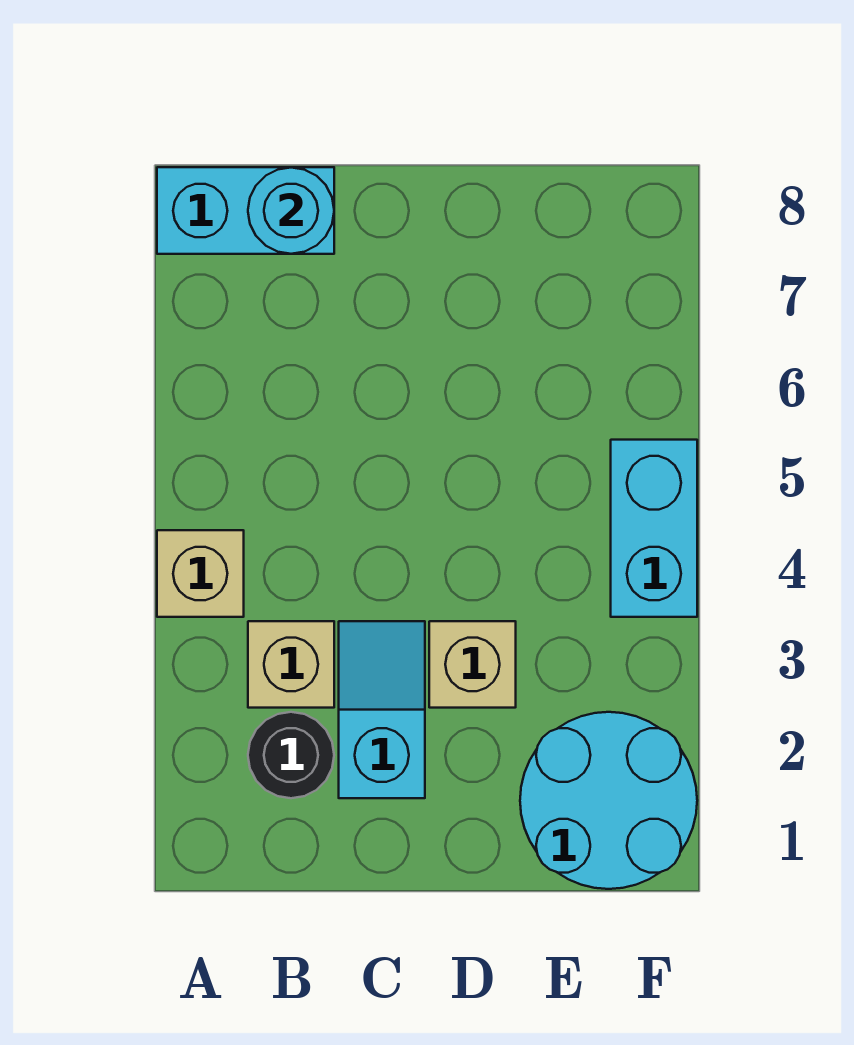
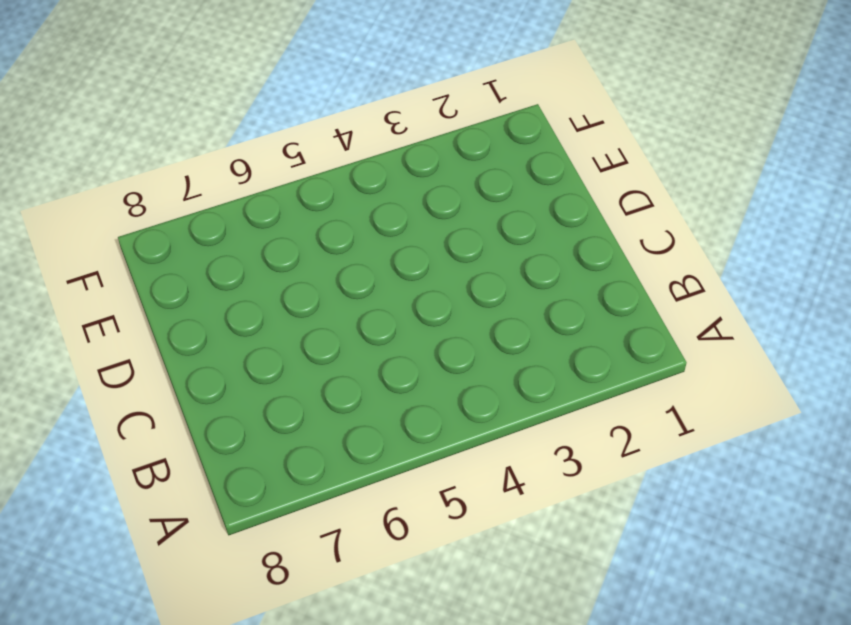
none -> tan 1x1 brick [157,530,244,617]
none -> cyan 1x2 brick [157,167,334,254]

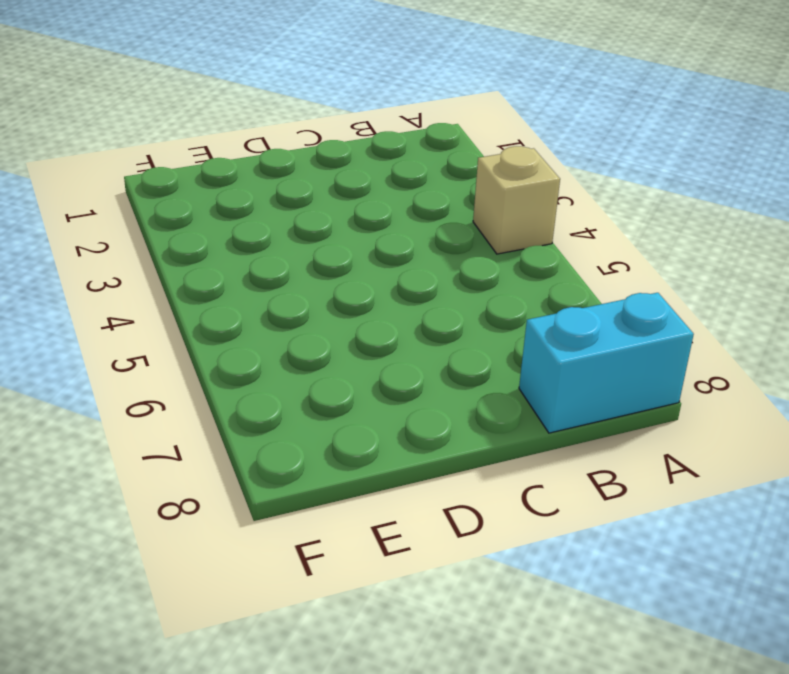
none -> black 1x1 round brick [248,712,334,798]
none -> tan 1x1 brick [248,621,334,708]

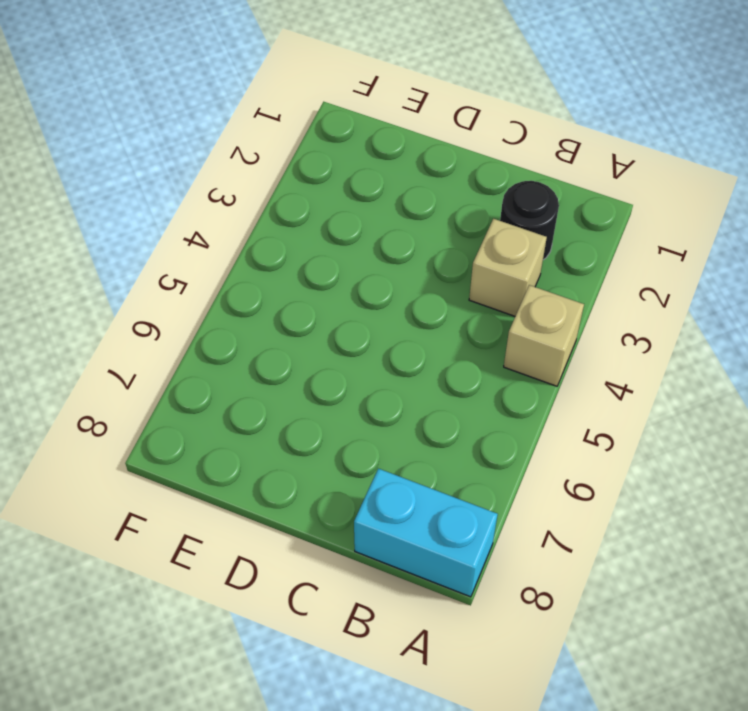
none -> cyan 1x2 slope [339,621,425,798]
none -> tan 1x1 brick [429,621,516,708]

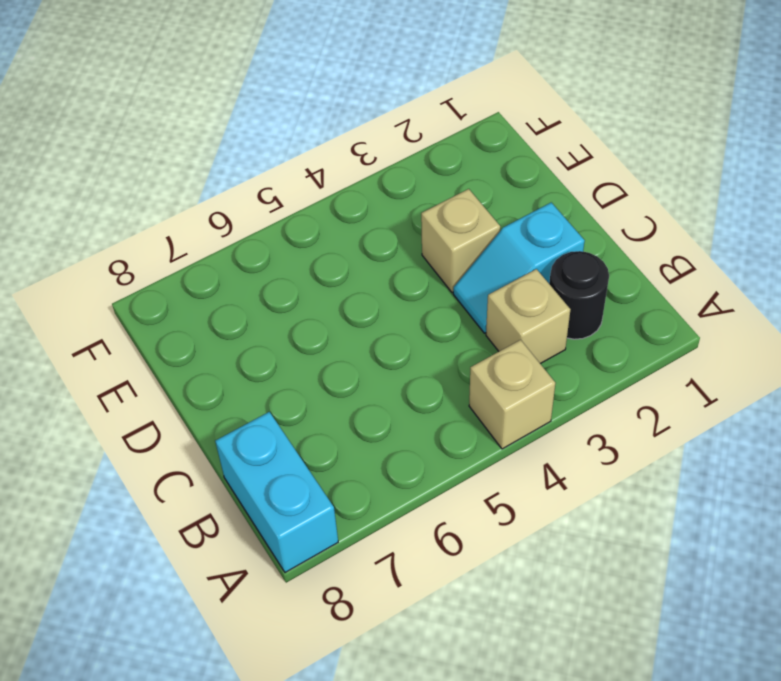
none -> cyan 2x2 round brick [520,712,697,889]
none -> cyan 1x2 brick [611,440,697,617]

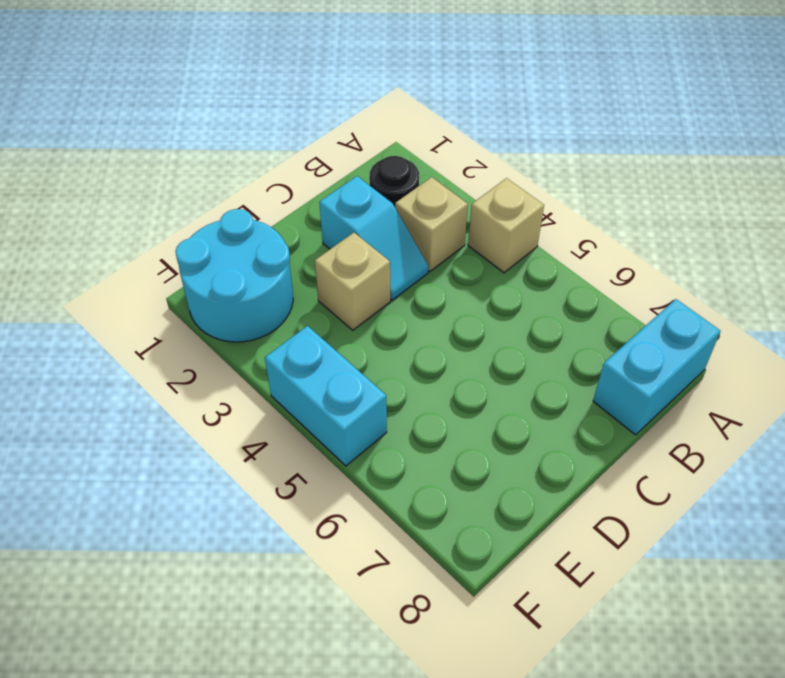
none -> cyan 1x1 round brick [248,168,334,254]

